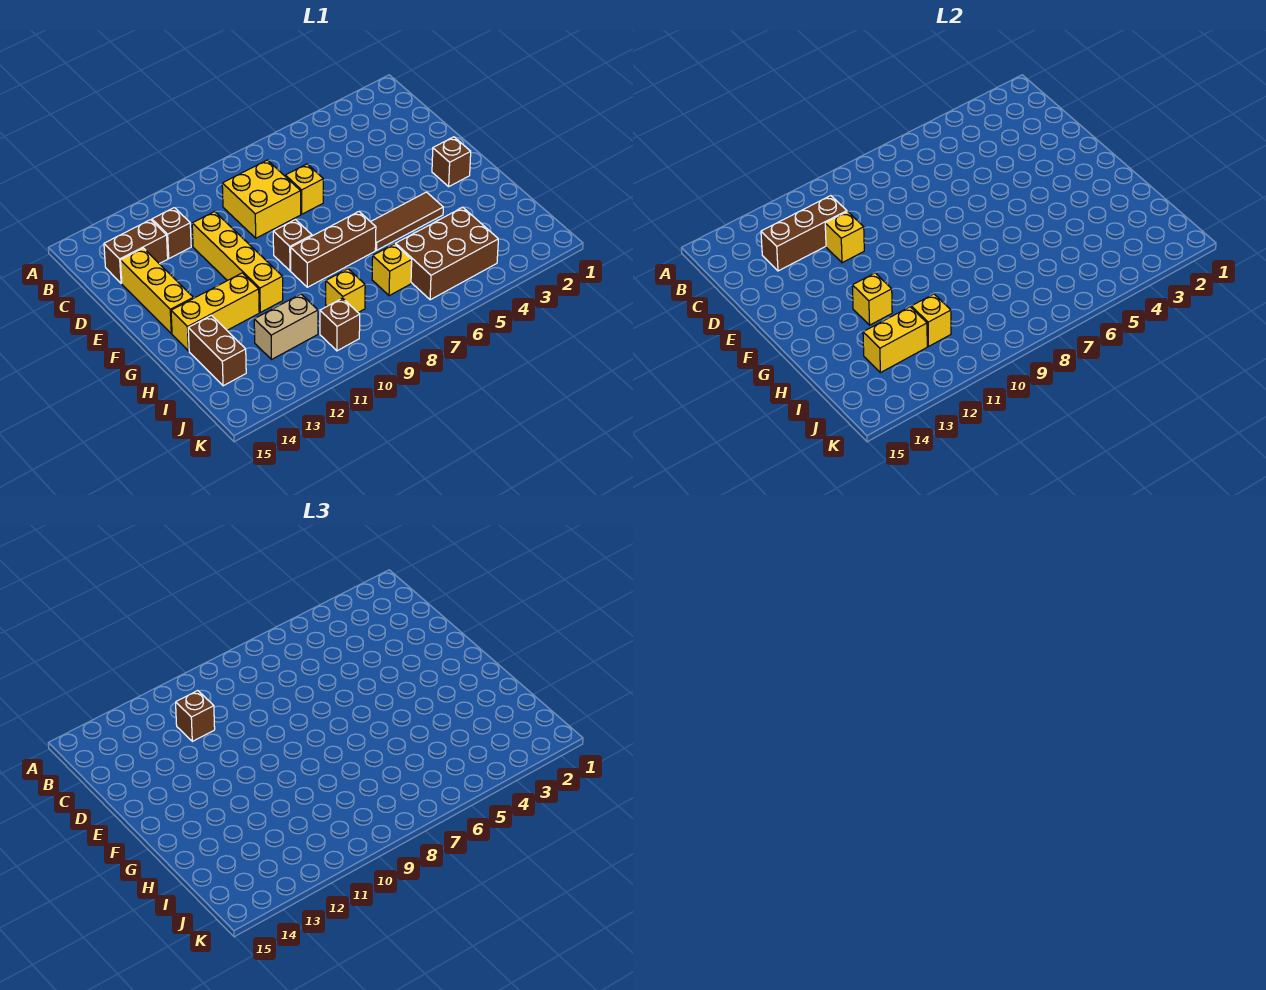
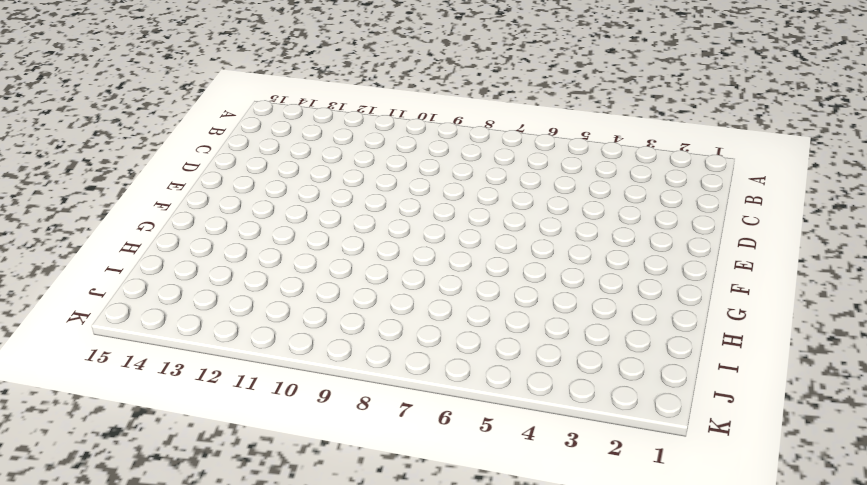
none -> yellow 2x2 brick [222,160,301,238]
none -> brown 1x1 brick [152,208,191,258]
none -> brown 1x2 brick [104,220,168,283]

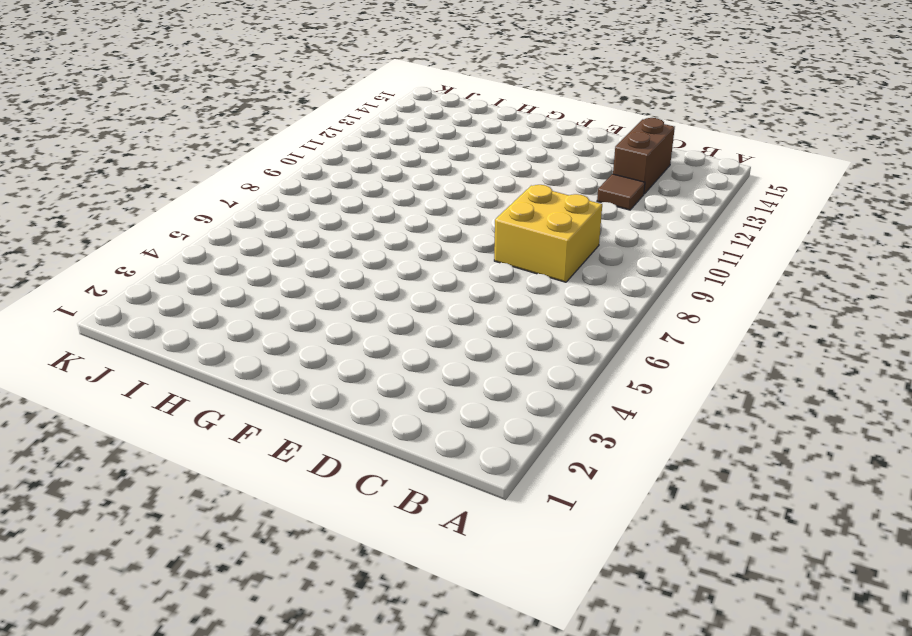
brown 1x1 tile [597,174,645,210] -> brown 1x1 brick [152,208,191,258]
none -> yellow 1x1 brick [285,164,323,214]
none -> yellow 1x4 brick [192,212,283,312]
none -> yellow 1x3 brick [120,248,193,334]

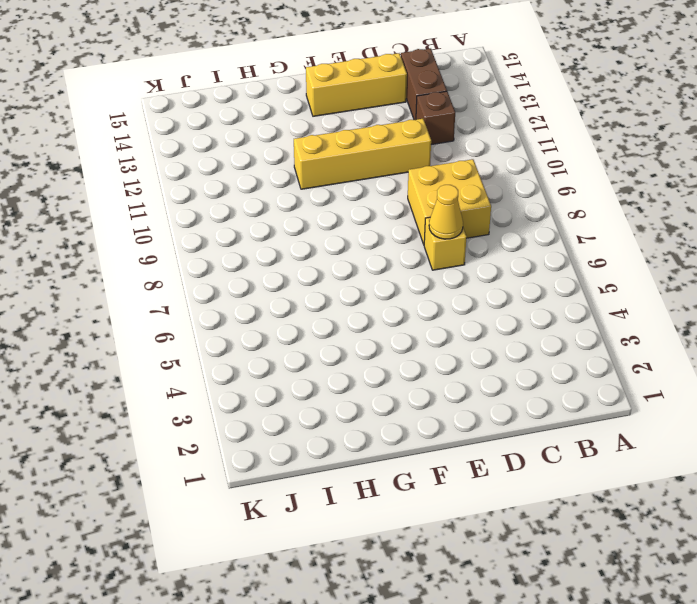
yellow 1x1 cone [429,185,463,239] -> none
none -> brown 1x1 brick [432,137,471,186]
none -> brown 1x1 brick [273,220,312,271]
none -> brown 1x3 tile [371,192,443,250]

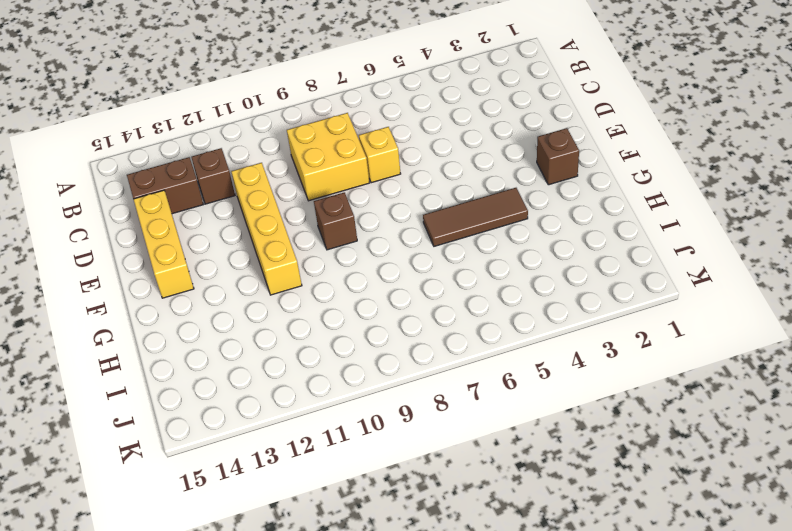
none -> brown 1x3 brick [291,212,376,287]
none -> yellow 1x3 brick [171,273,259,351]
none -> brown 1x2 brick [188,315,246,386]

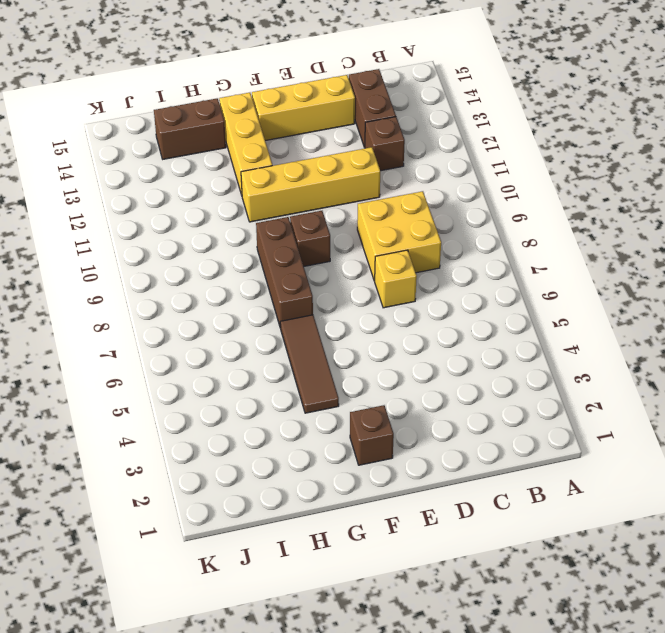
none -> brown 2x3 brick [396,207,498,300]
none -> yellow 1x1 brick [372,244,412,296]
none -> yellow 1x1 brick [326,269,365,312]

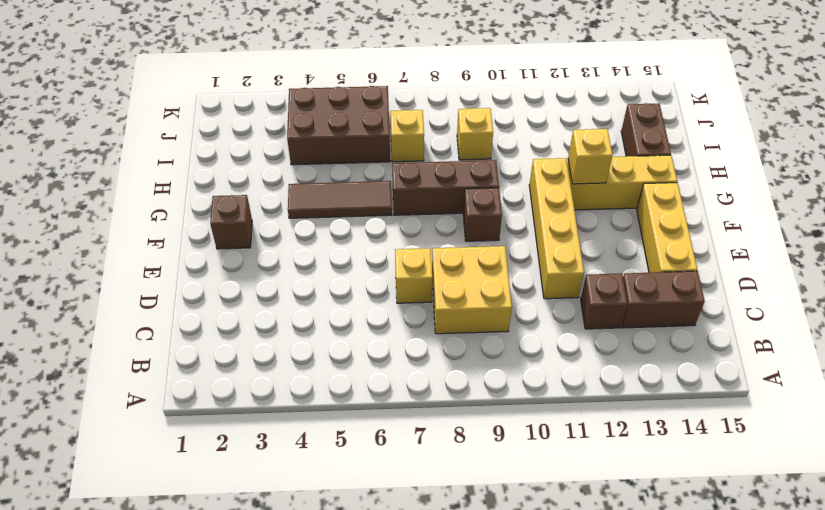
none -> tan 1x2 brick [254,294,318,360]
none -> brown 1x1 brick [320,298,360,351]
none -> brown 1x3 brick [761,196,847,271]

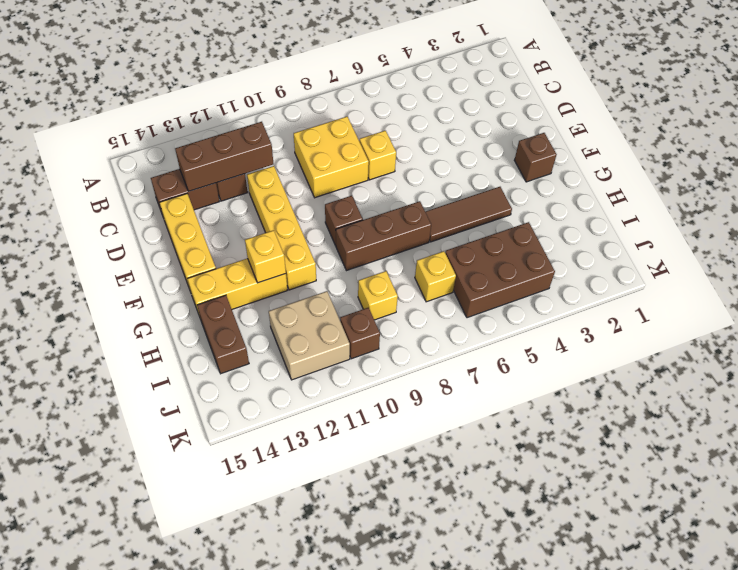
tan 2x2 brick [269,291,350,380] -> tan 1x2 brick [254,294,318,360]
none -> yellow 1x1 brick [825,212,864,263]
none -> yellow 1x1 brick [911,294,951,347]
none -> yellow 1x2 brick [863,307,927,373]

